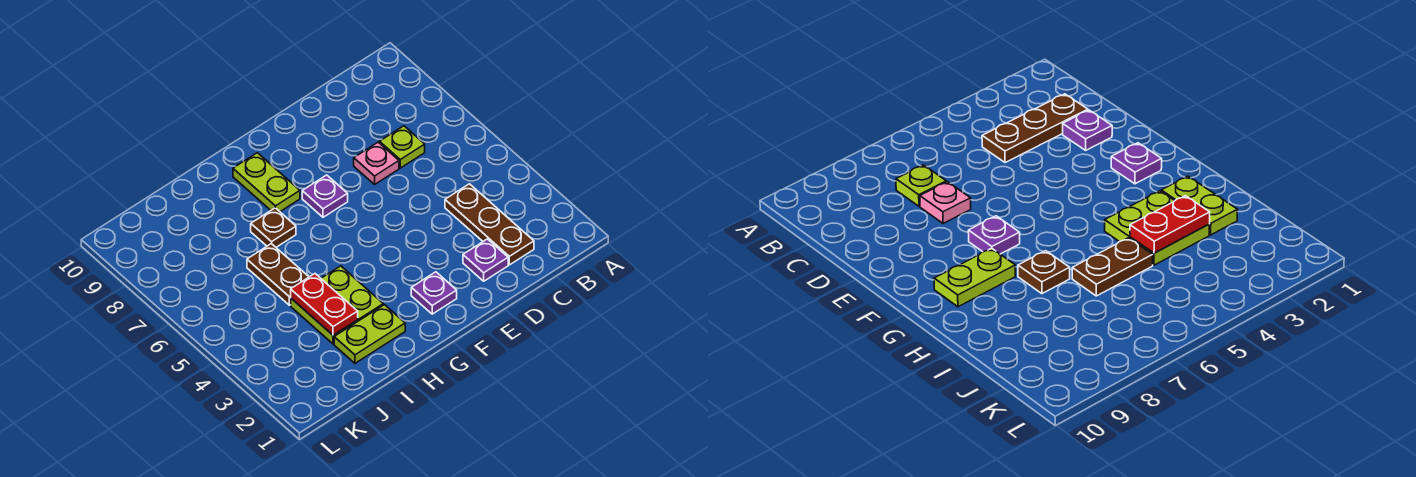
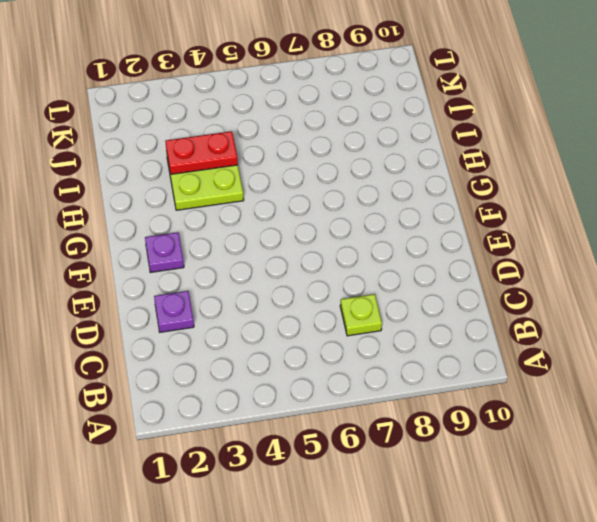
none -> brown 1x3 plate [445,184,534,265]
none -> pink 1x1 plate [354,142,399,184]
none -> purple 1x1 plate [302,175,348,217]

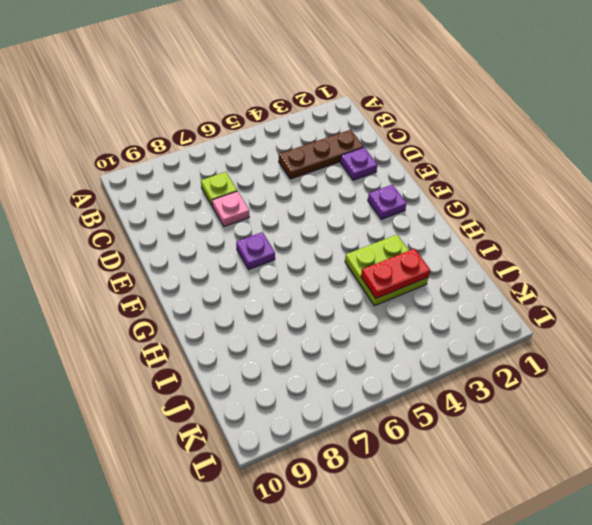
none -> lime 1x2 plate [233,153,300,211]
none -> lime 1x2 plate [334,305,405,363]
none -> brown 1x1 plate [251,208,296,247]

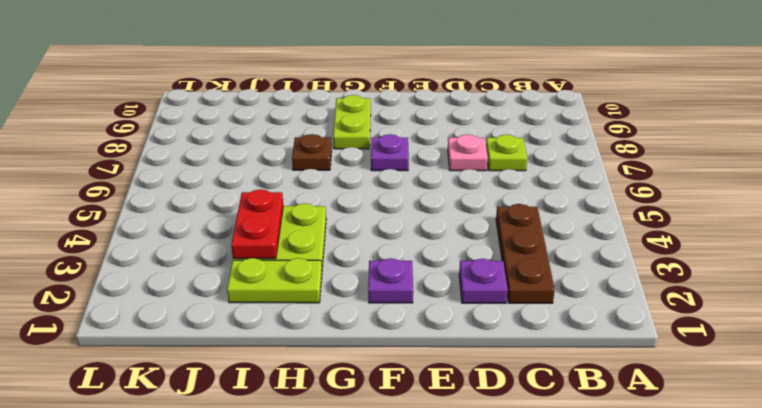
none -> brown 1x2 plate [247,244,309,305]

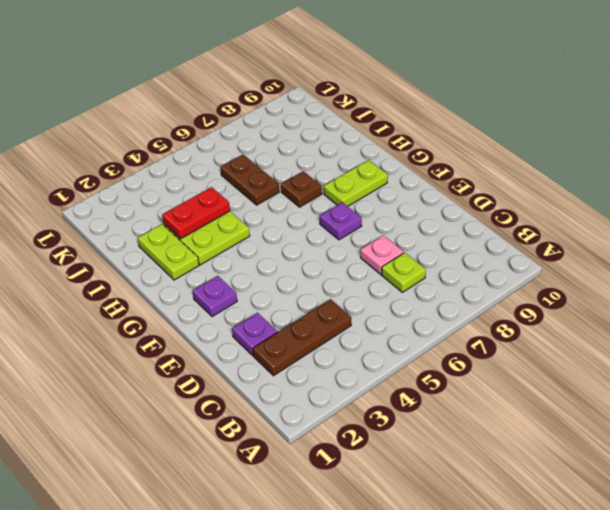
brown 1x2 plate [220,155,279,205] -> brown 1x2 plate turned to [247,244,309,305]

